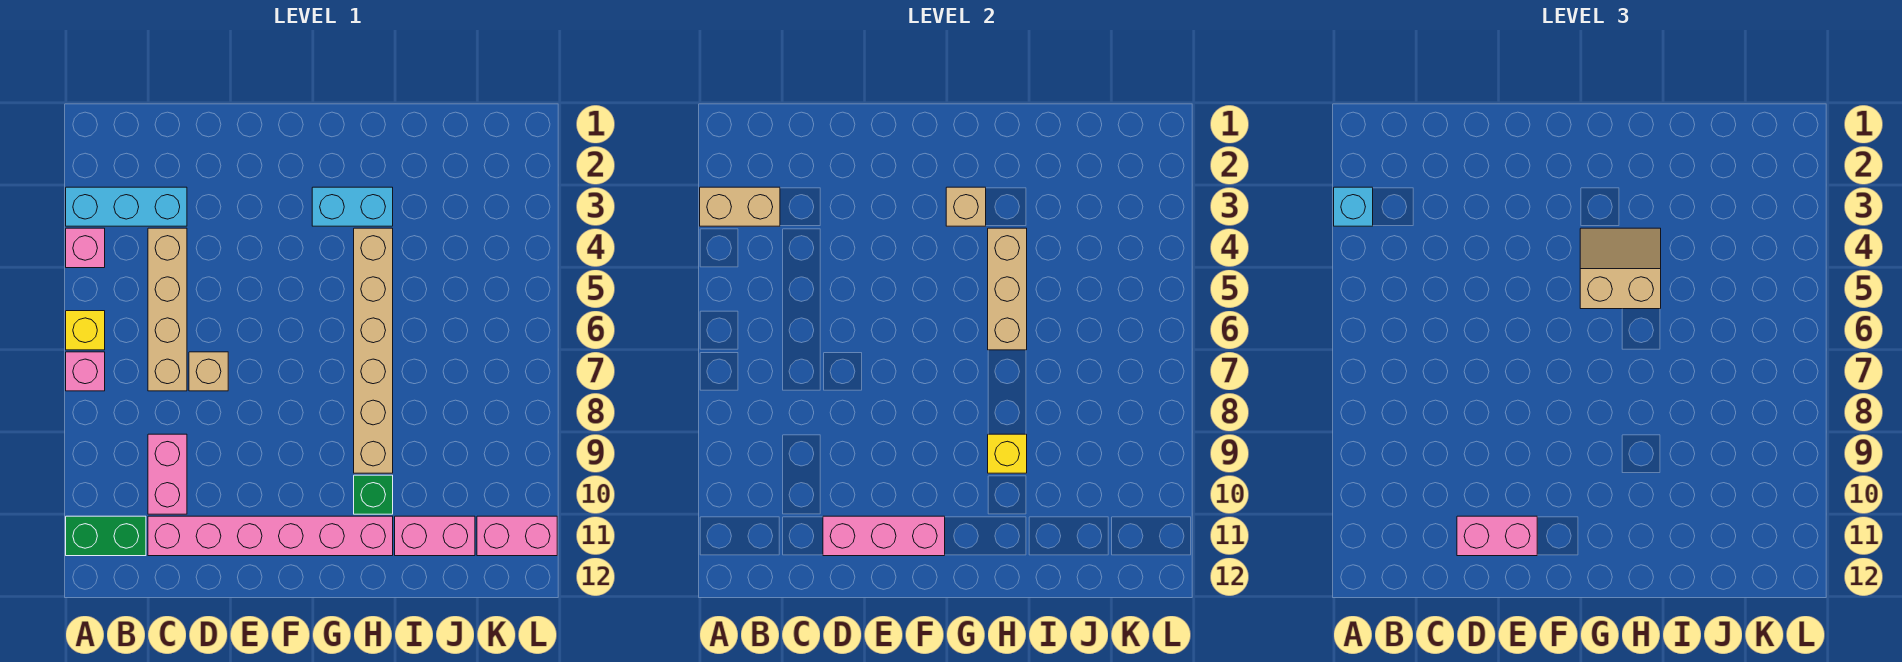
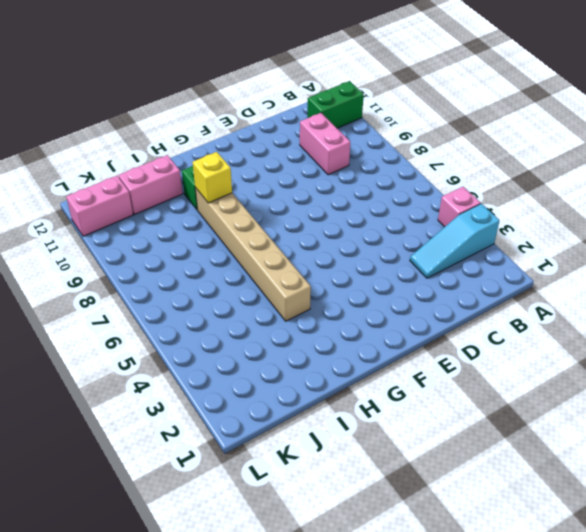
cyan 1x3 slope [410,204,500,278] -> cyan 1x3 brick [66,187,187,226]
none -> yellow 1x1 brick [66,311,105,350]
none -> pink 1x1 brick [66,352,105,391]
none -> tan 1x4 brick [148,228,187,391]

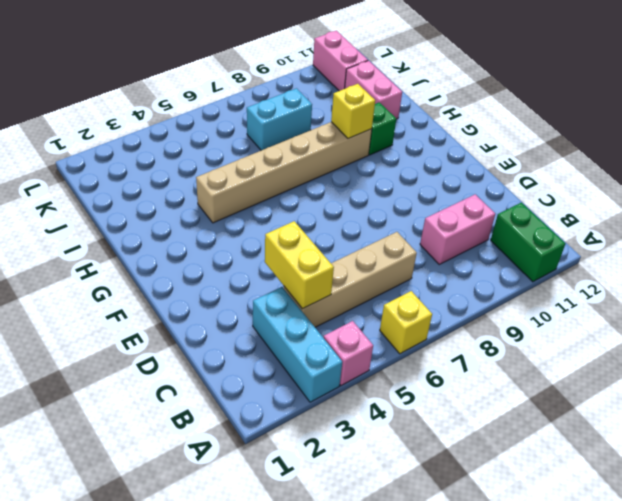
yellow 1x2 brick [265,221,334,309] -> none
cyan 1x2 brick [247,88,312,150] -> cyan 1x2 brick turned to [312,187,393,226]
none -> pink 1x1 brick [66,352,105,391]
none -> pink 1x6 brick [148,516,393,556]
none -> tan 1x1 brick [189,352,228,391]

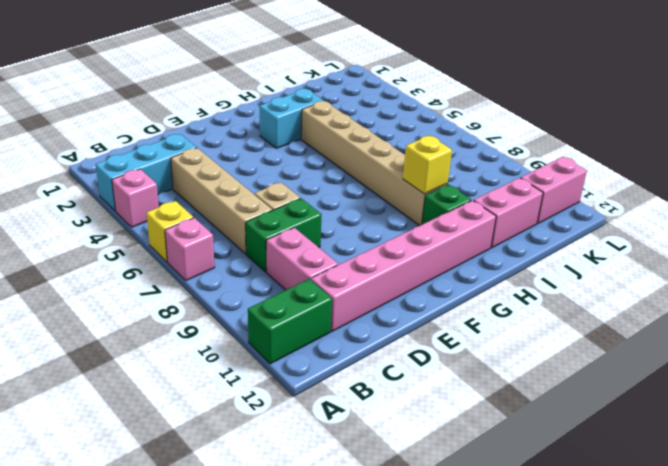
green 1x2 brick [246,198,322,272] -> none
none -> tan 1x2 brick [700,187,780,226]
none -> pink 1x3 brick [823,516,945,556]
none -> tan 1x1 brick [946,187,986,226]

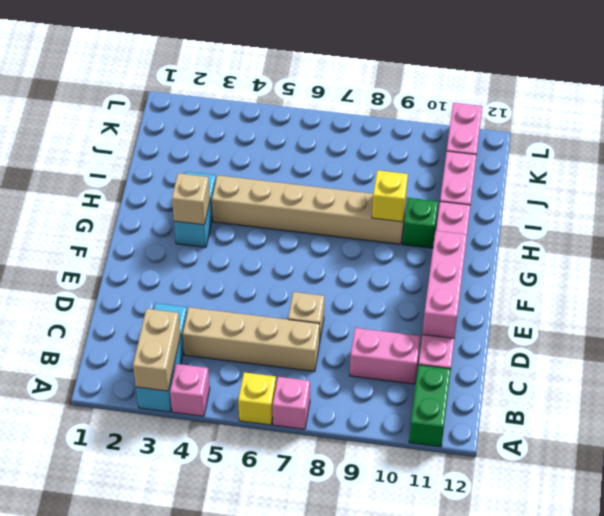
none -> tan 1x3 brick [988,228,1027,350]
none -> cyan 1x1 brick [1334,187,1373,226]
none -> pink 1x2 brick [1457,516,1537,556]

